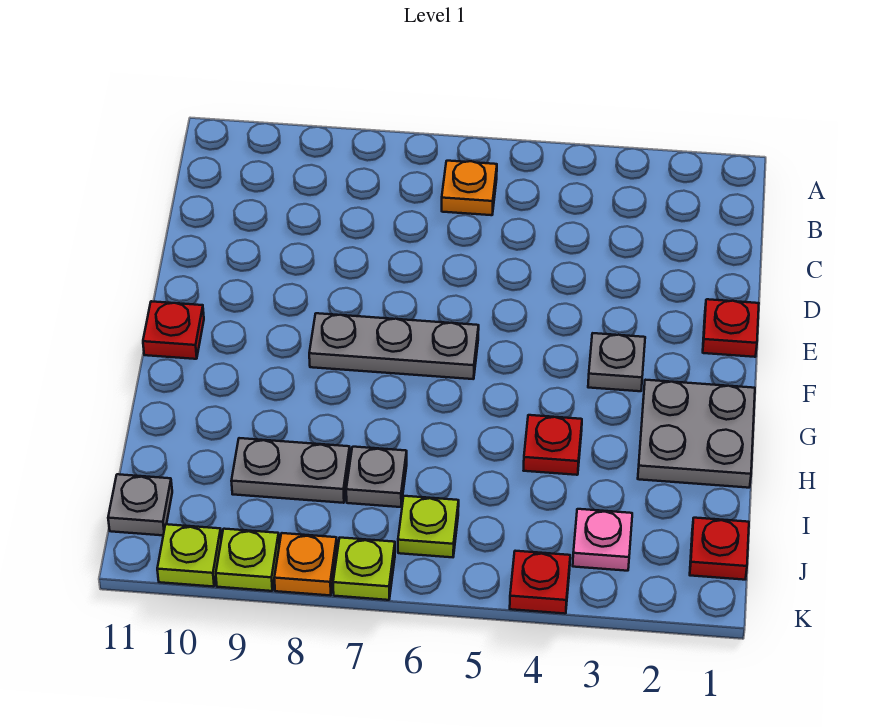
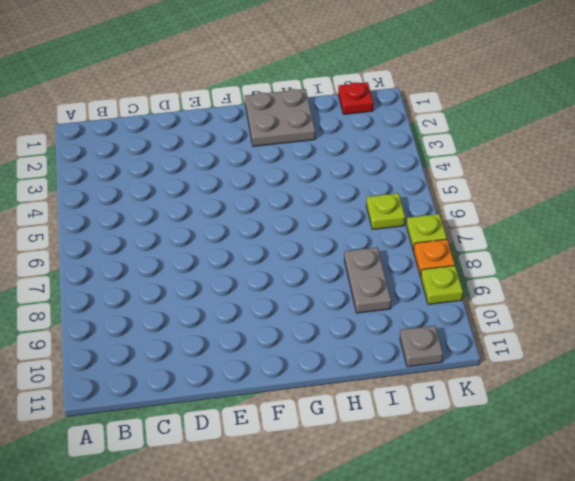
none -> orange 1x1 plate [442,161,497,215]
none -> red 1x1 plate [703,299,759,357]
none -> grey 1x1 plate [588,333,645,391]

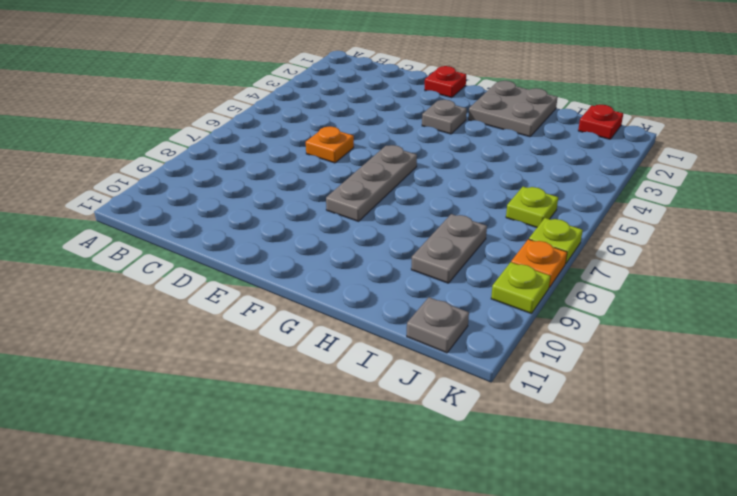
orange 1x1 plate [306,126,354,163] -> orange 1x1 plate moved to [442,161,497,215]
none -> red 1x1 plate [143,301,204,359]
none -> red 1x1 plate [523,415,582,475]
none -> grey 1x1 plate [346,447,407,507]

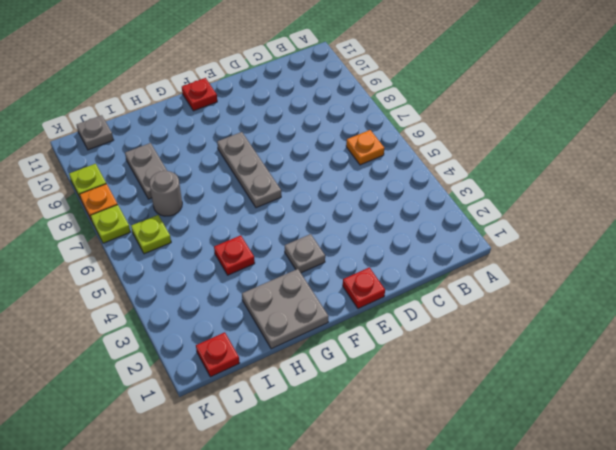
grey 1x1 round brick [149,171,182,216] -> grey 1x1 plate [346,447,407,507]
none -> pink 1x1 plate [573,509,632,571]
none -> red 1x1 plate [510,551,570,614]
none -> lime 1x1 plate [157,524,221,587]

